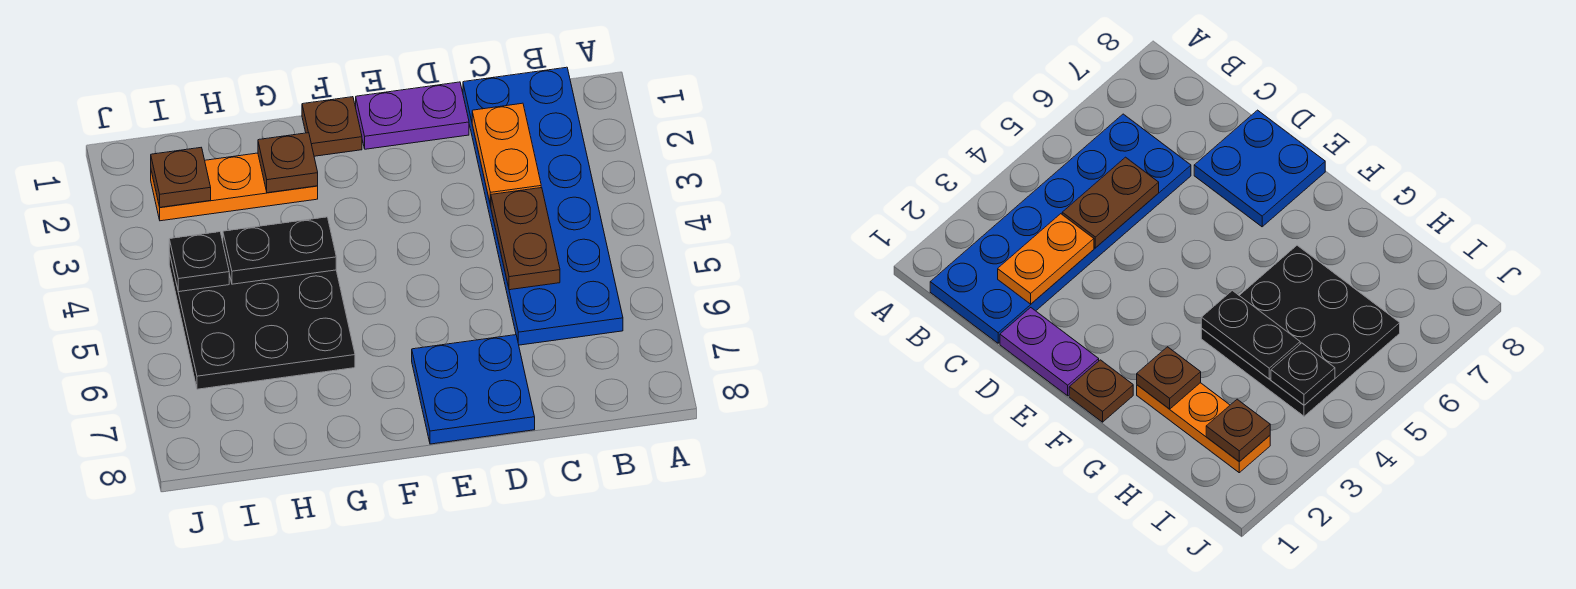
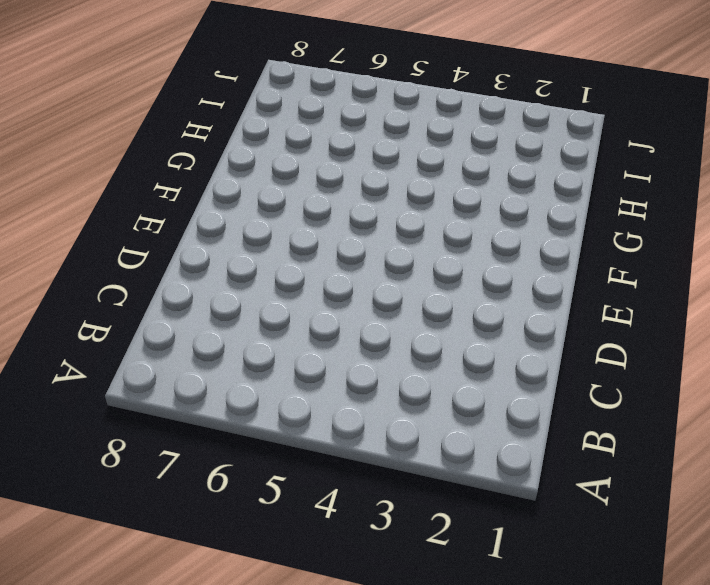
none -> blue 2x6 plate [463,67,623,345]
none -> purple 1x2 plate [356,82,469,149]
none -> blue 2x2 plate [412,335,535,444]

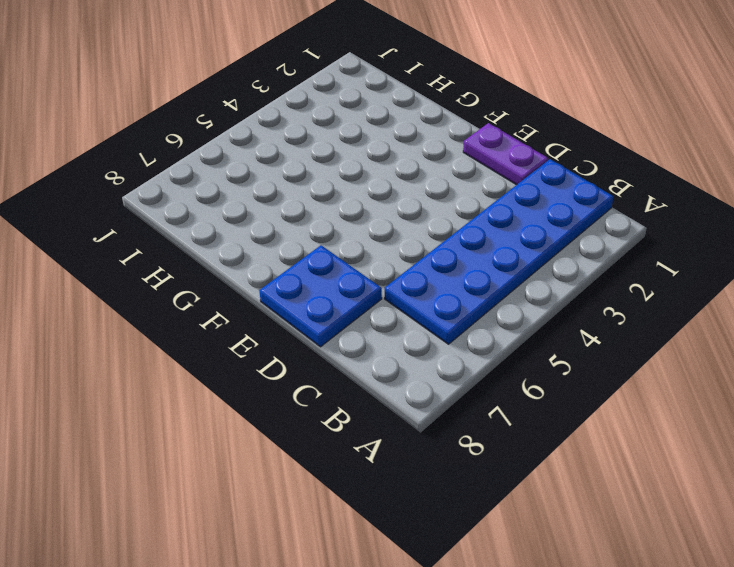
none -> brown 1x1 plate [302,97,362,156]
none -> orange 1x3 plate [151,153,318,221]
none -> black 3x3 plate [169,253,355,389]

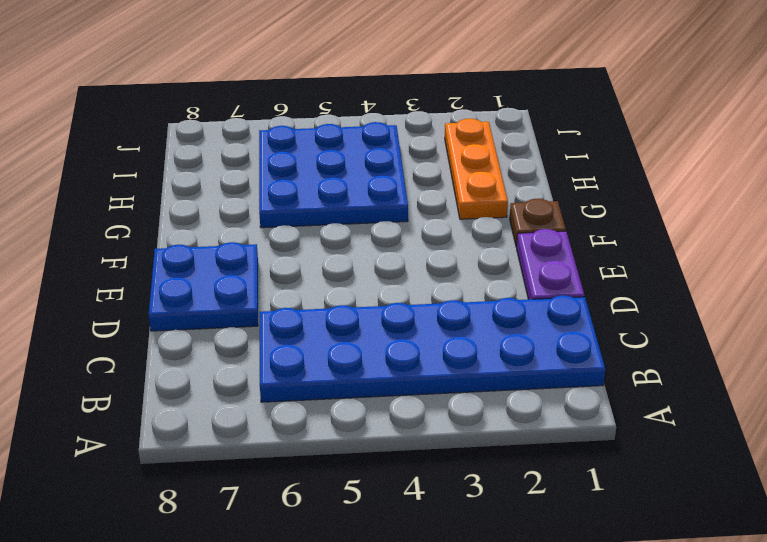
blue 3x3 plate [259,122,408,228] -> black 3x3 plate [169,253,355,389]
none -> orange 1x2 plate [472,103,541,206]
none -> brown 1x2 plate [491,188,560,290]
none -> brown 1x1 plate [258,133,318,193]

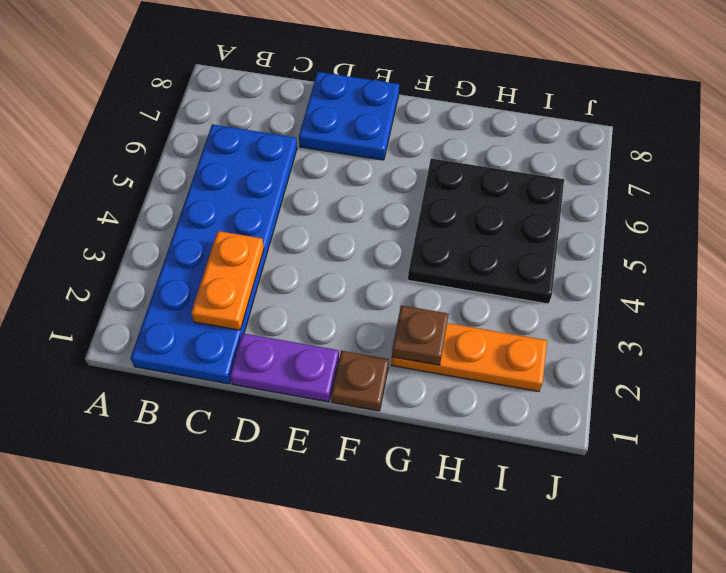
none -> brown 1x2 plate [491,188,560,290]
none -> black 1x2 plate [223,217,336,284]
none -> brown 1x1 plate [151,148,211,207]

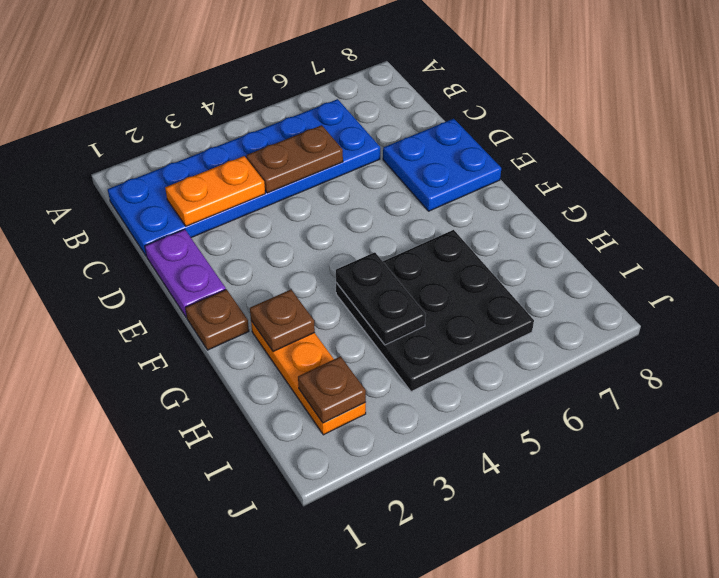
none -> black 1x1 plate [169,232,229,292]

